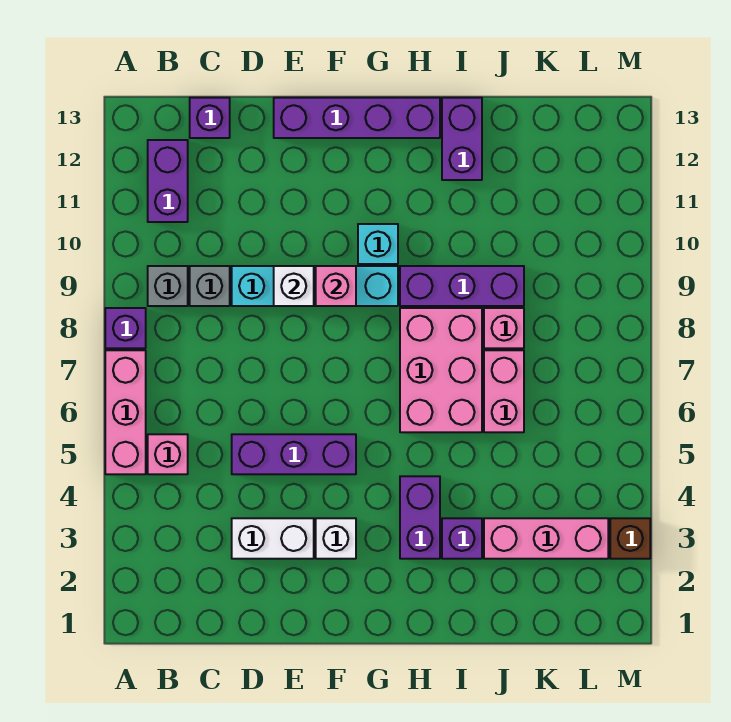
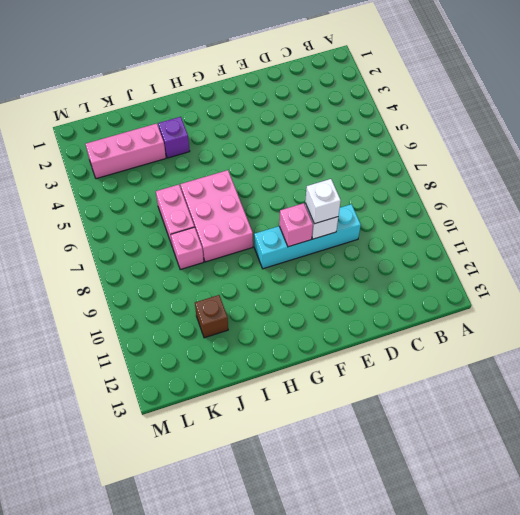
white 1x1 brick [305,179,341,224] -> white 1x1 brick moved to [316,518,356,559]
brown 1x1 brick [195,295,228,338] -> brown 1x1 brick moved to [610,518,650,559]
none -> pink 1x3 brick [105,350,146,474]
none -> purple 1x1 brick [105,308,146,348]
none -> pink 1x1 brick [148,434,188,474]

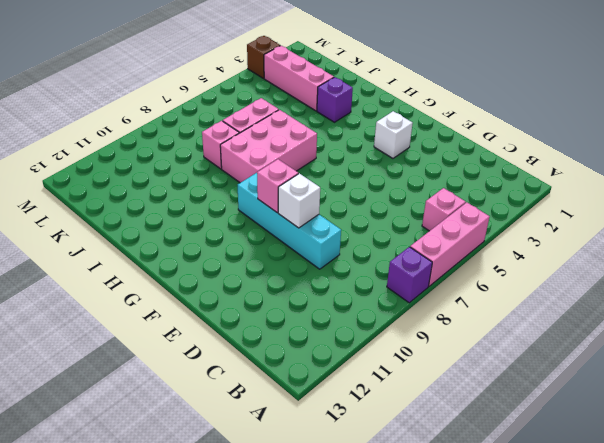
none -> grey 1x1 brick [148,266,188,306]
none -> purple 1x2 brick [148,140,188,222]
none -> grey 1x1 brick [190,266,230,306]

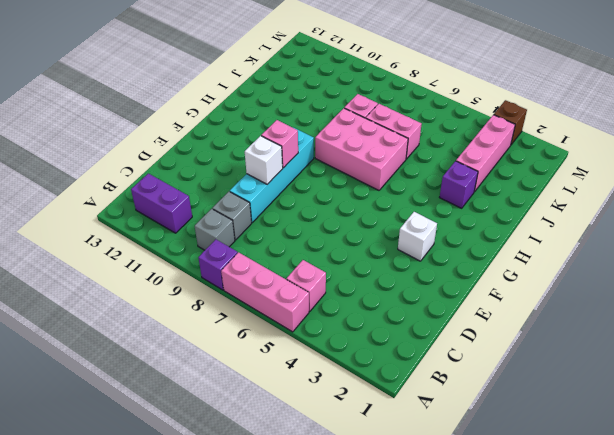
none -> purple 1x1 brick [190,98,230,138]
none -> white 1x2 brick [232,518,314,559]
none -> purple 1x3 brick [232,434,356,474]

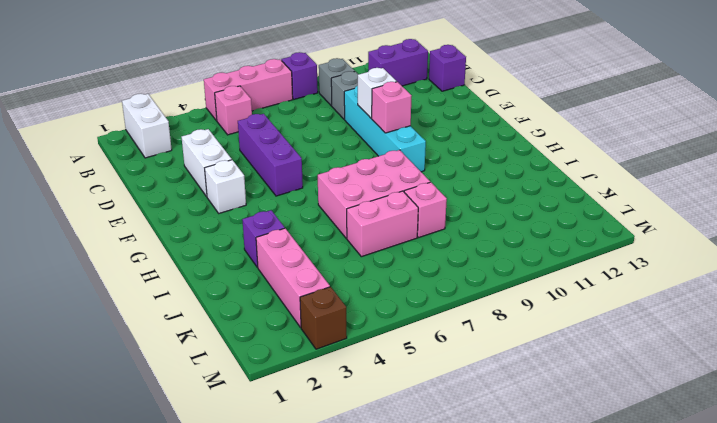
white 1x2 brick [122,94,172,158] -> none
none -> purple 1x4 brick [274,98,440,138]
none -> cyan 1x1 brick [358,224,398,264]
none -> purple 1x2 brick [400,476,440,559]

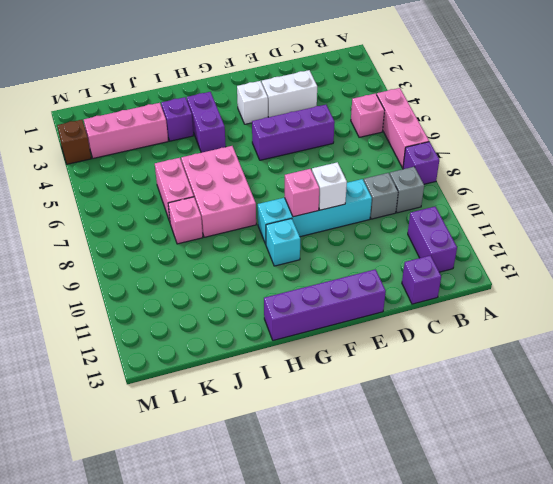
none -> purple 1x3 brick [400,266,524,306]
none -> purple 1x2 brick [442,98,482,180]

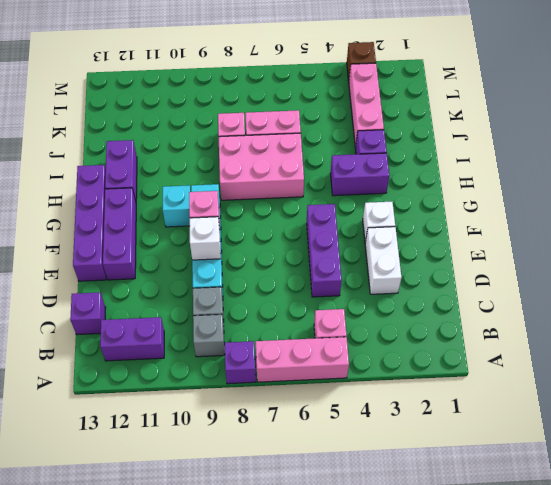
purple 1x3 brick [103,188,136,280] -> purple 1x3 brick moved to [400,266,524,306]
purple 1x2 brick [105,140,137,201] -> purple 1x2 brick turned to [442,98,482,180]

